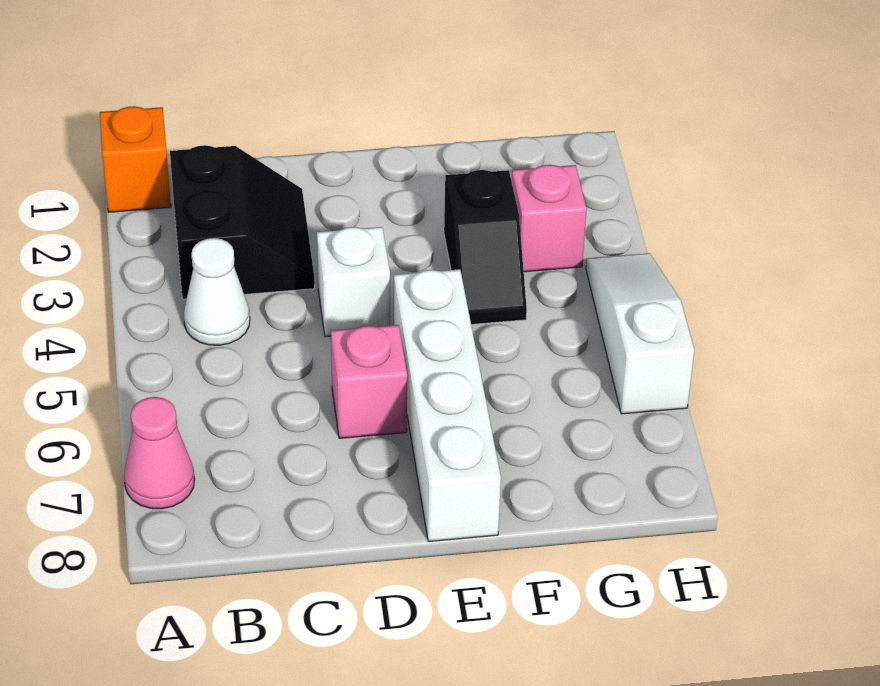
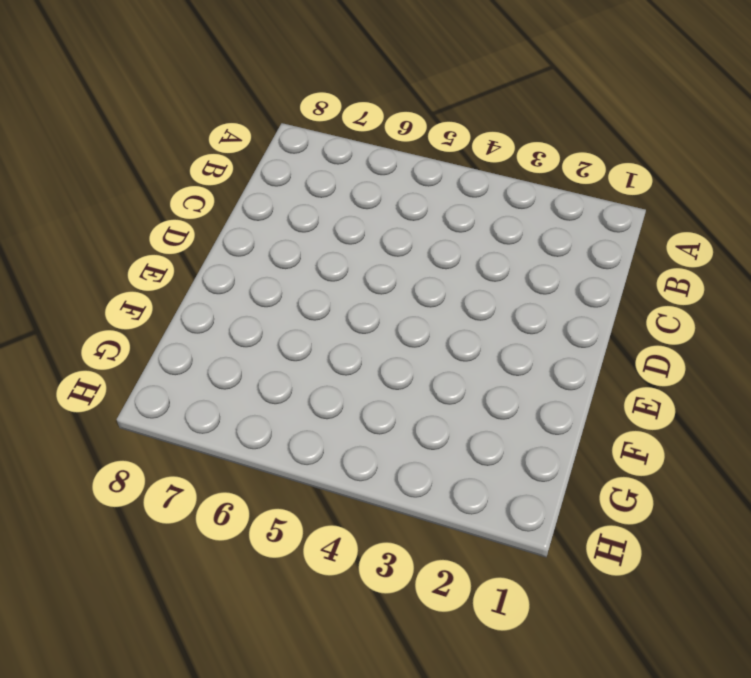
none -> orange 1x1 brick [100,106,171,212]
none -> pink 1x1 cone [124,397,195,509]

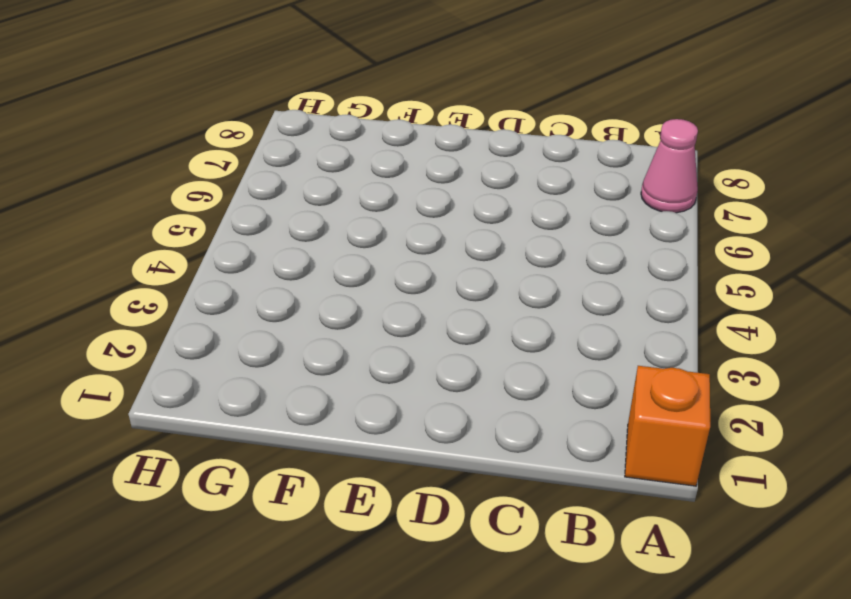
none -> black 2x2 slope [170,145,315,299]
none -> white 1x1 cone [184,238,250,345]

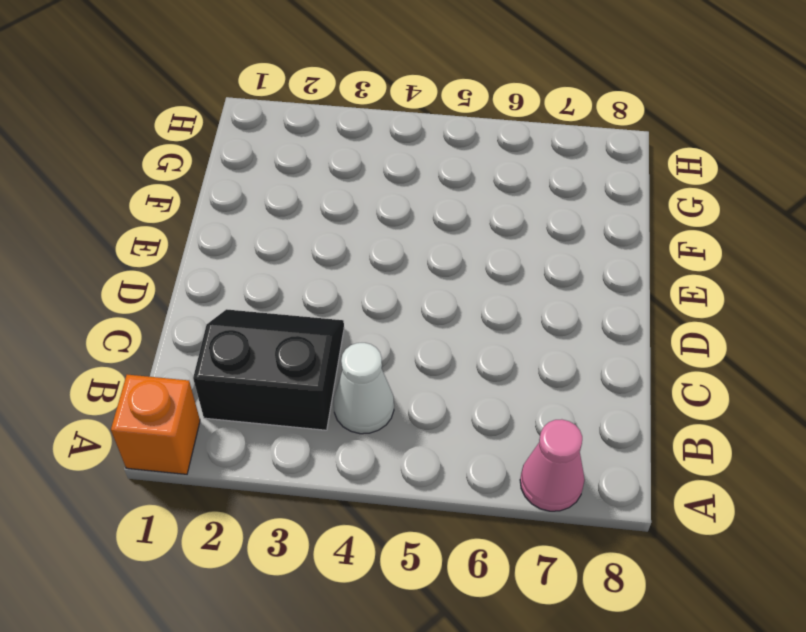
none -> white 1x1 brick [317,227,390,337]
none -> pink 1x1 brick [331,325,407,438]

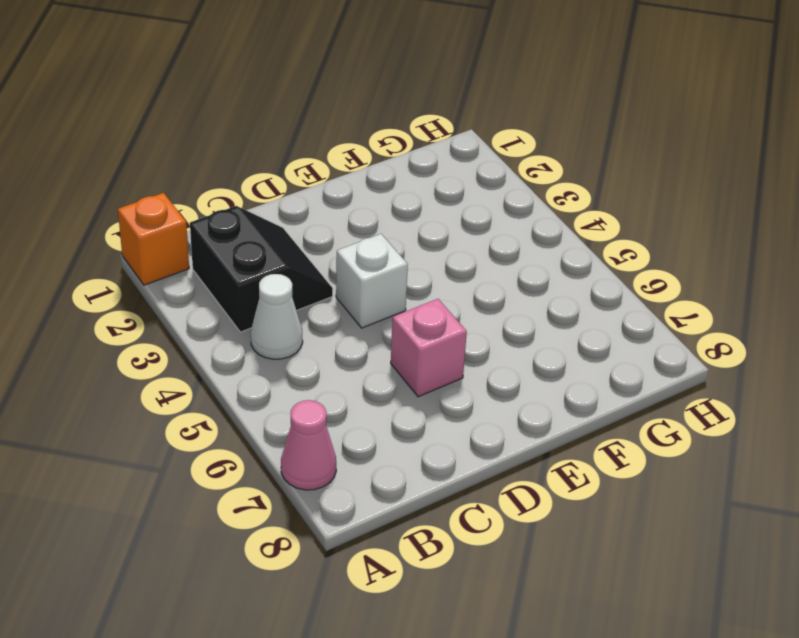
none -> white 1x4 brick [394,269,501,542]
none -> black 1x2 slope [444,170,527,324]

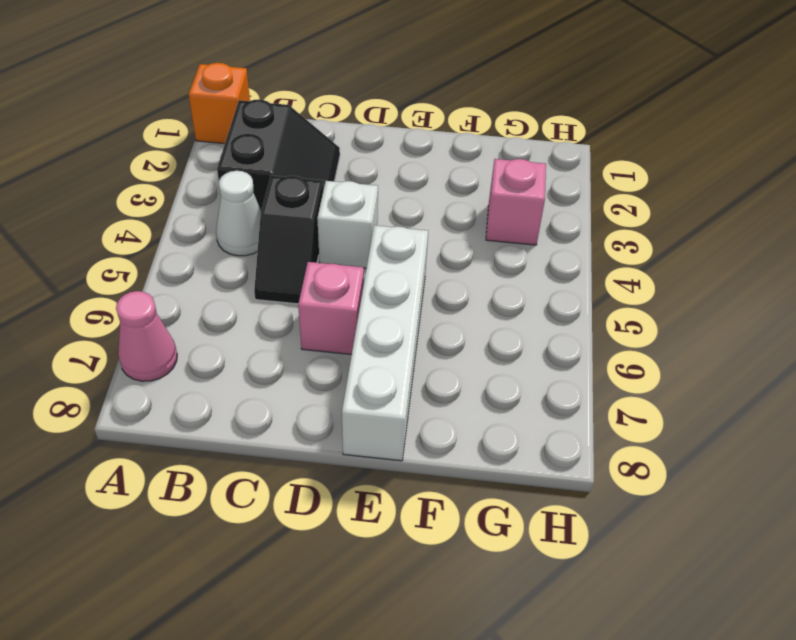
black 1x2 slope [254,176,323,304] -> black 1x2 slope moved to [444,170,527,324]
none -> white 1x3 slope [586,253,694,414]

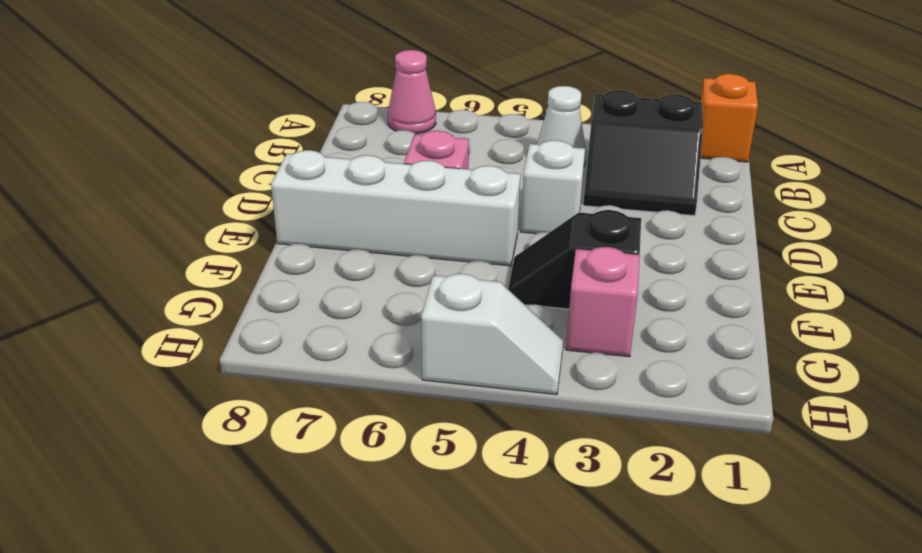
white 1x2 slope [421,274,563,394] -> white 1x3 slope [586,253,694,414]

